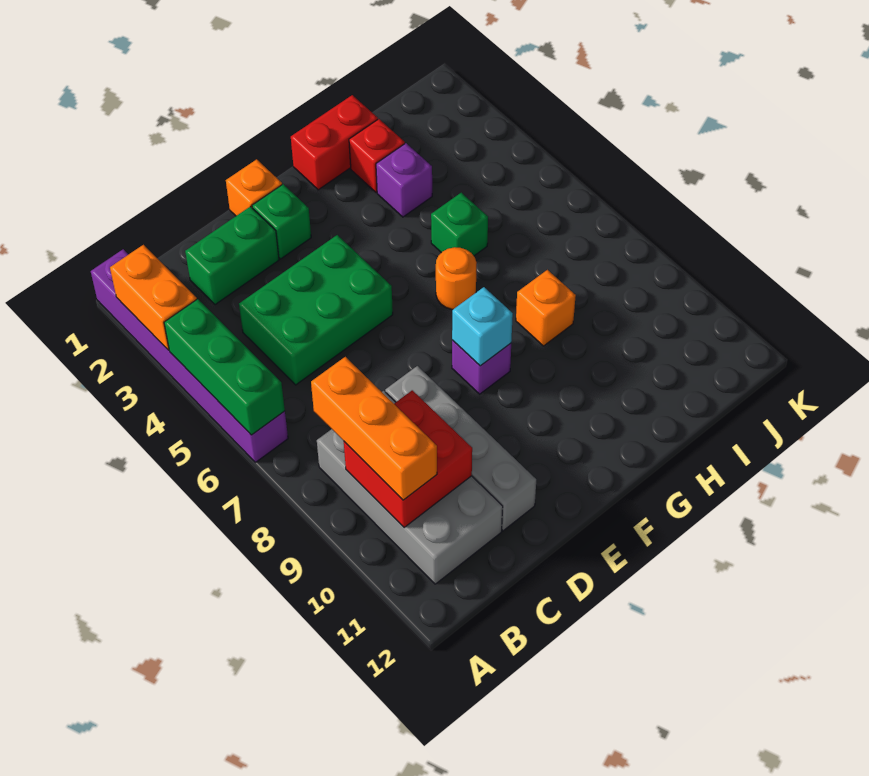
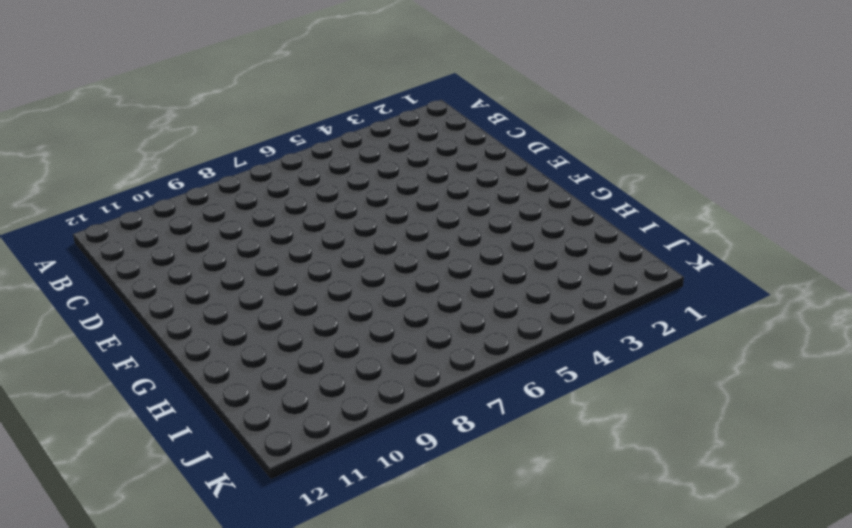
none -> purple 1x6 brick [91,249,288,462]
none -> grey 2x4 brick [317,391,503,584]
none -> green 1x2 brick [185,207,279,305]

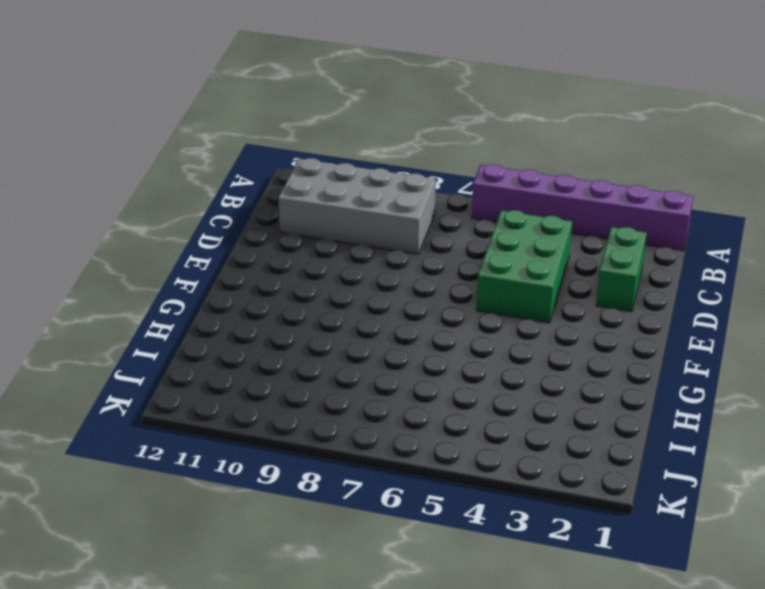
none -> grey 1x4 brick [385,366,536,531]
none -> orange 1x1 brick [226,159,282,216]
none -> green 1x1 brick [252,184,311,259]

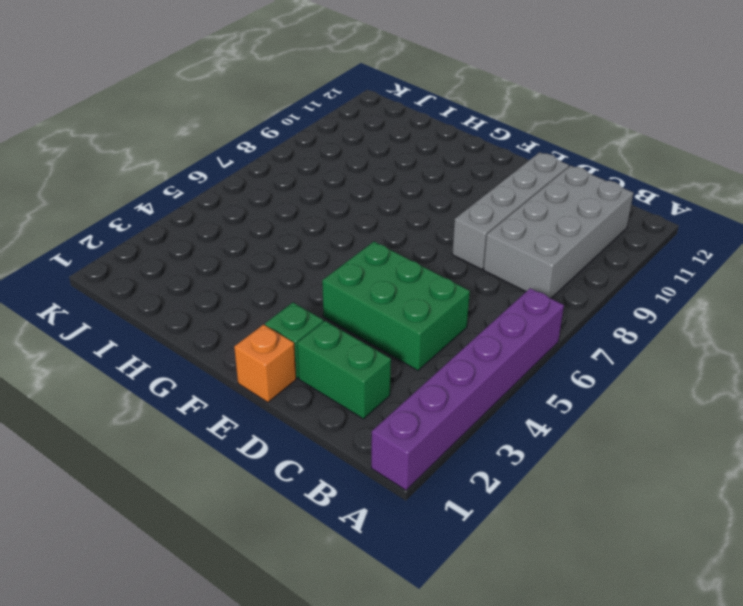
none -> purple 1x1 brick [452,340,511,394]
none -> red 1x2 brick [291,95,378,190]
none -> orange 1x1 round brick [436,247,477,310]

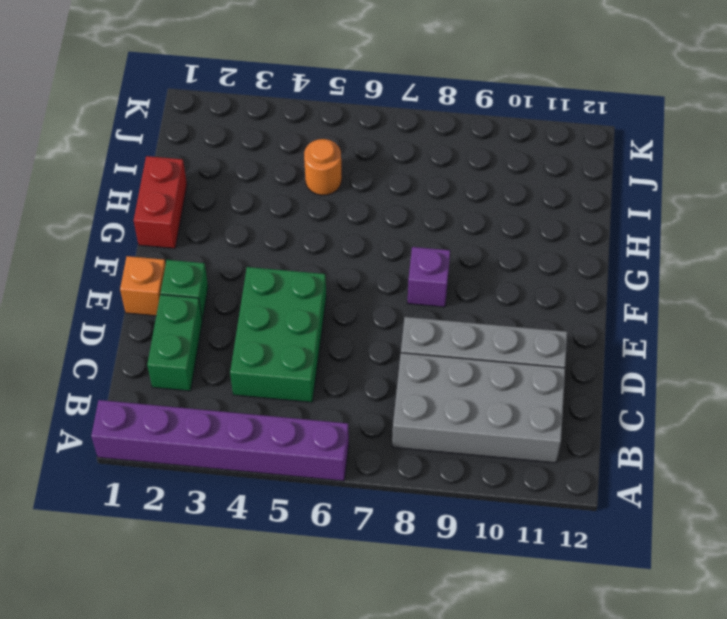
orange 1x1 round brick [304,139,342,195] -> orange 1x1 round brick moved to [436,247,477,310]
none -> red 1x1 brick [349,119,405,192]
none -> purple 1x1 brick [376,143,432,217]
none -> green 1x1 brick [431,193,488,256]

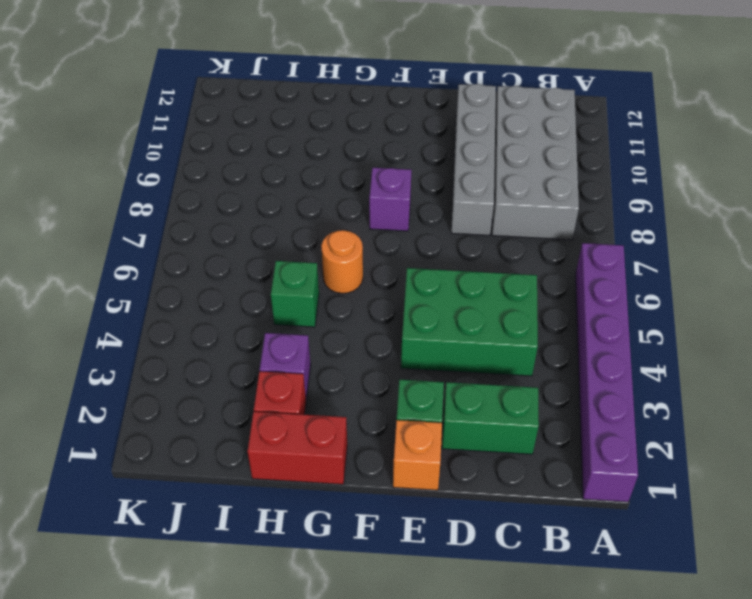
none -> orange 1x1 brick [516,270,576,346]
none -> orange 1x2 brick [110,245,197,350]
none -> green 1x3 brick [164,299,285,435]

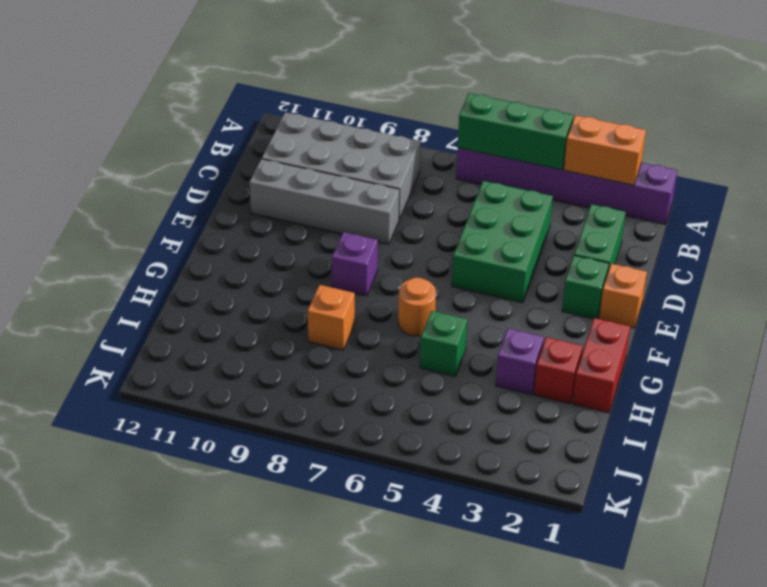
none -> red 2x2 brick [344,390,472,527]
none -> cyan 1x1 brick [452,287,513,366]
none -> orange 1x3 brick [311,357,437,500]

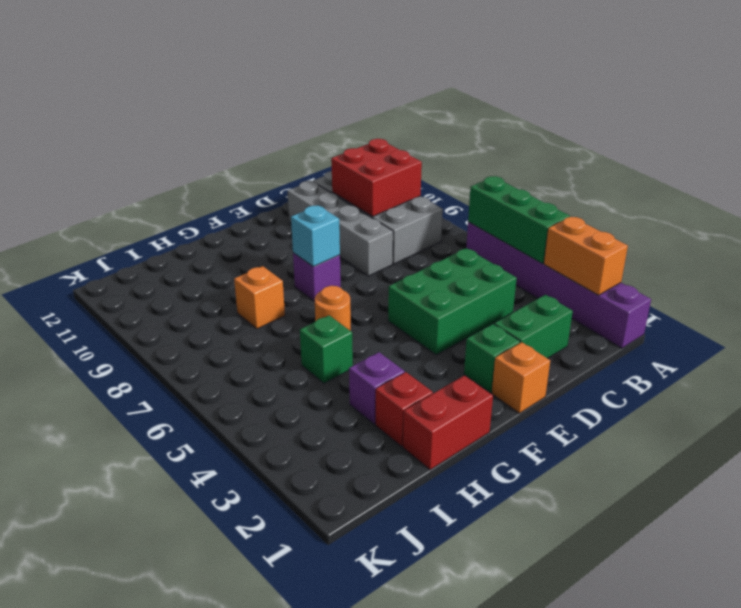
none -> orange 1x3 brick [311,357,437,500]

